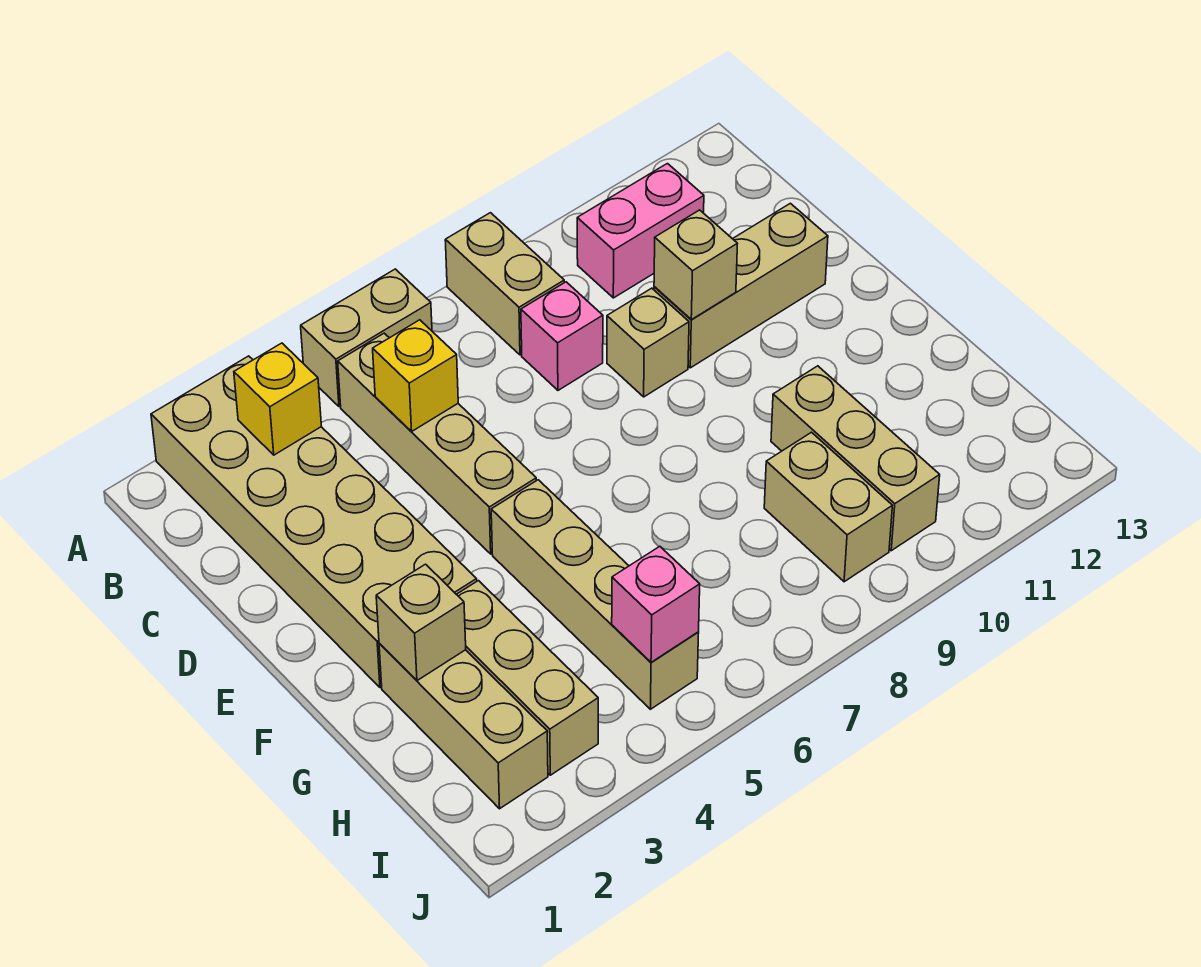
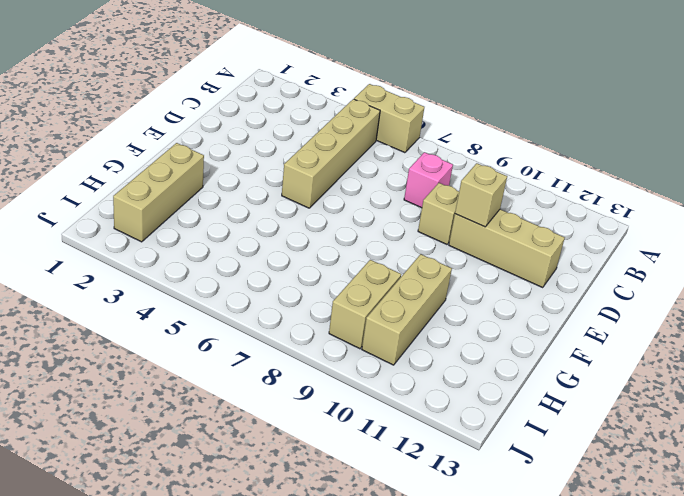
none -> tan 2x6 brick [151,356,477,688]
none -> tan 1x2 brick [445,213,564,355]
none -> pink 1x2 brick [577,164,704,298]

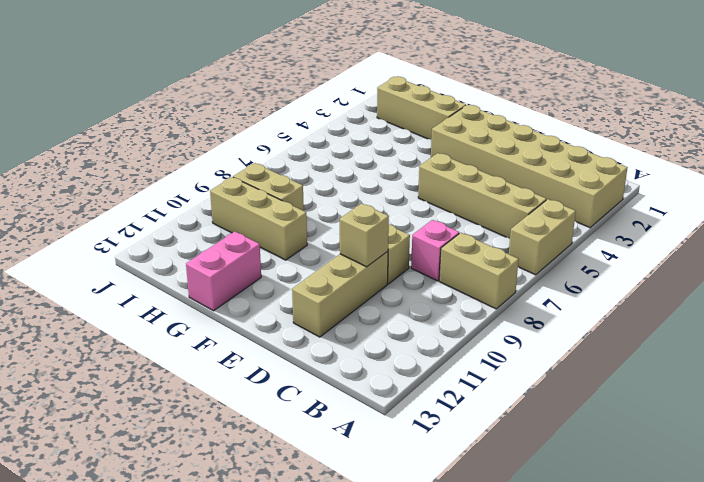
pink 1x2 brick [186,232,261,311] -> pink 1x2 brick moved to [577,164,704,298]
none -> tan 1x4 brick [491,480,699,709]
none -> tan 1x3 brick [457,581,598,775]
none -> yellow 1x1 brick [234,343,321,455]

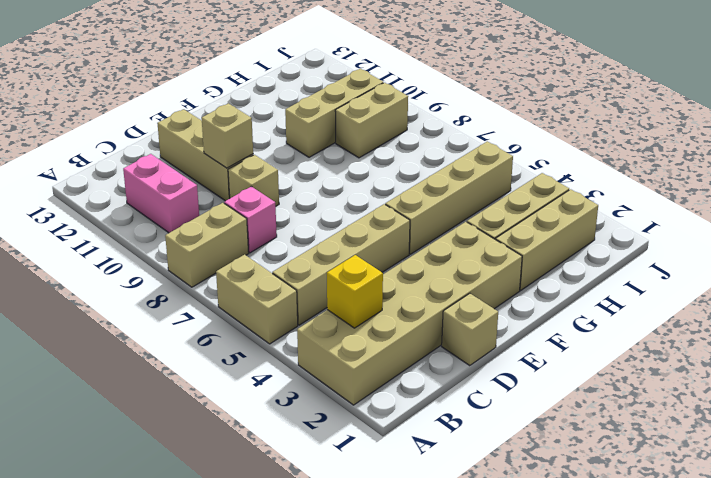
tan 1x1 brick [442,293,498,365] -> tan 1x1 brick moved to [376,564,466,681]
none -> yellow 1x1 brick [373,320,458,431]
none -> pink 1x1 brick [612,546,700,662]

